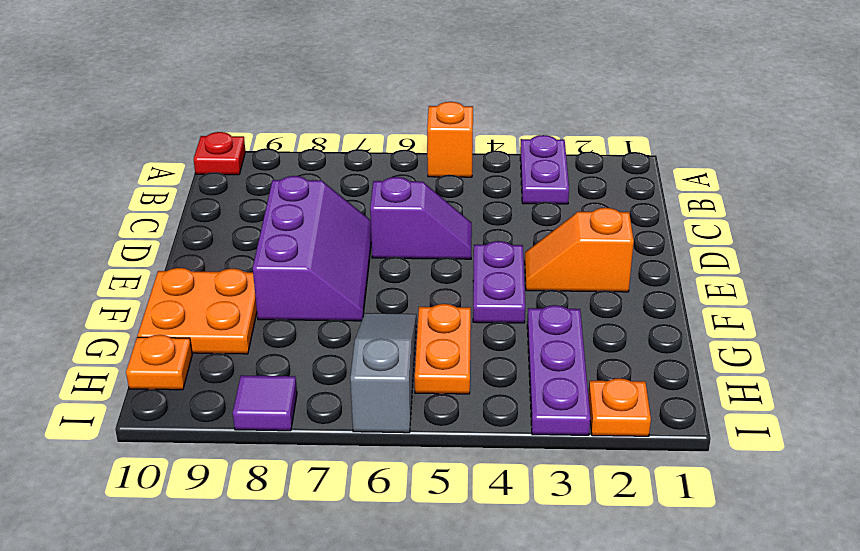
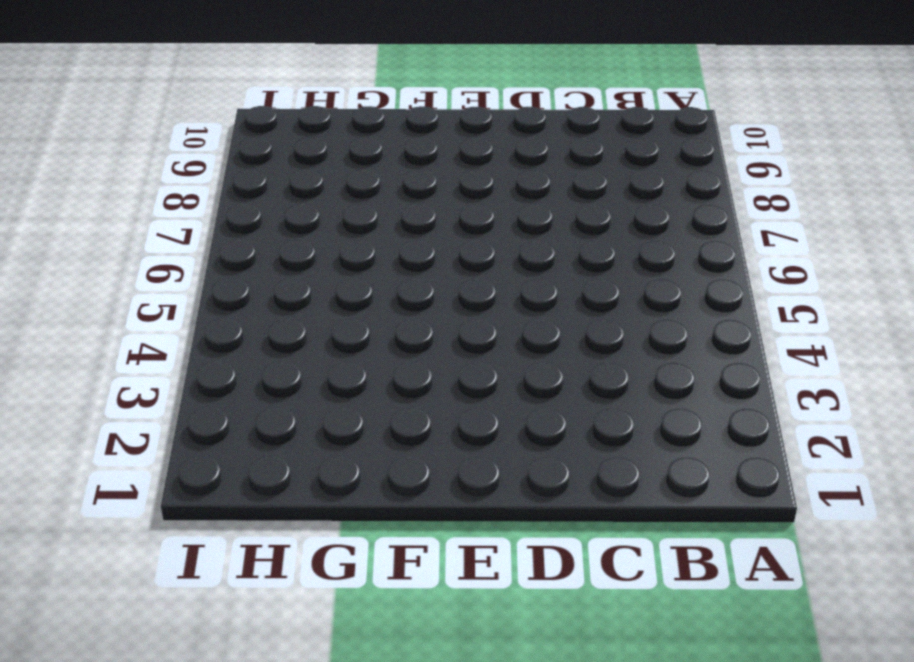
none -> purple 1x2 plate [520,135,569,204]
none -> orange 1x1 brick [427,102,473,177]
none -> red 1x1 plate [194,132,245,175]

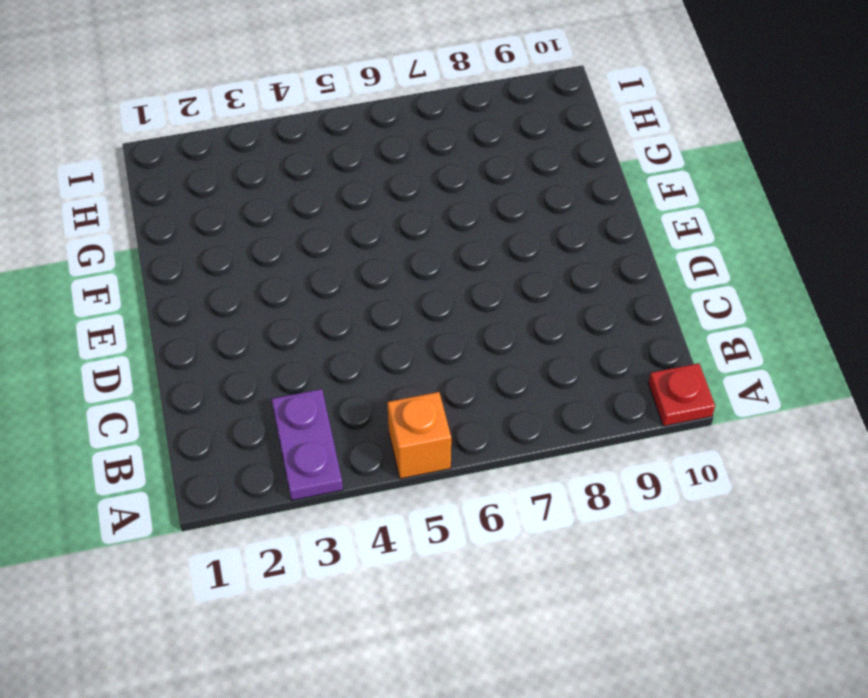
none -> purple 1x2 slope [370,177,472,259]
none -> purple 2x3 slope [253,176,371,321]
none -> orange 1x2 slope [525,208,634,292]

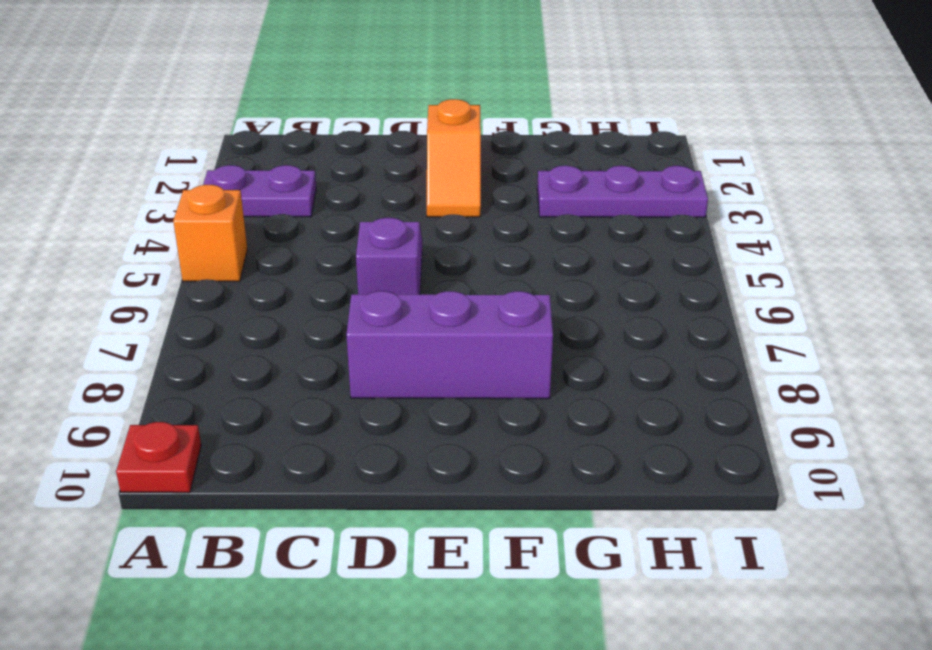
none -> purple 1x2 plate [473,241,525,323]
none -> orange 2x2 plate [138,268,257,354]
none -> orange 1x2 plate [415,304,471,394]

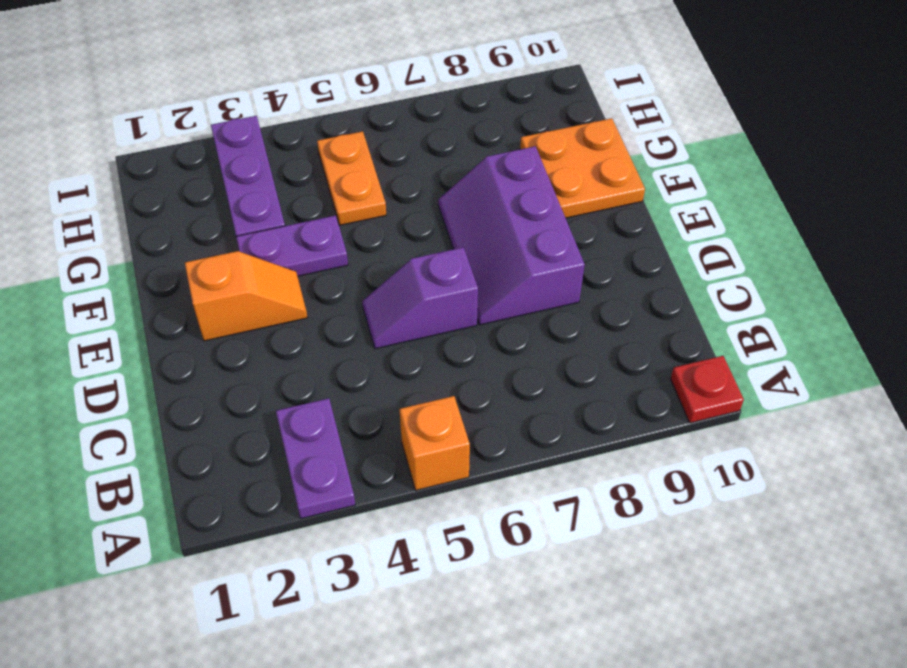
purple 1x2 plate [236,215,348,276] -> purple 1x2 plate turned to [473,241,525,323]
none -> grey 1x3 slope [350,313,416,433]
none -> orange 1x1 plate [126,335,192,390]
none -> orange 1x1 plate [588,378,651,436]

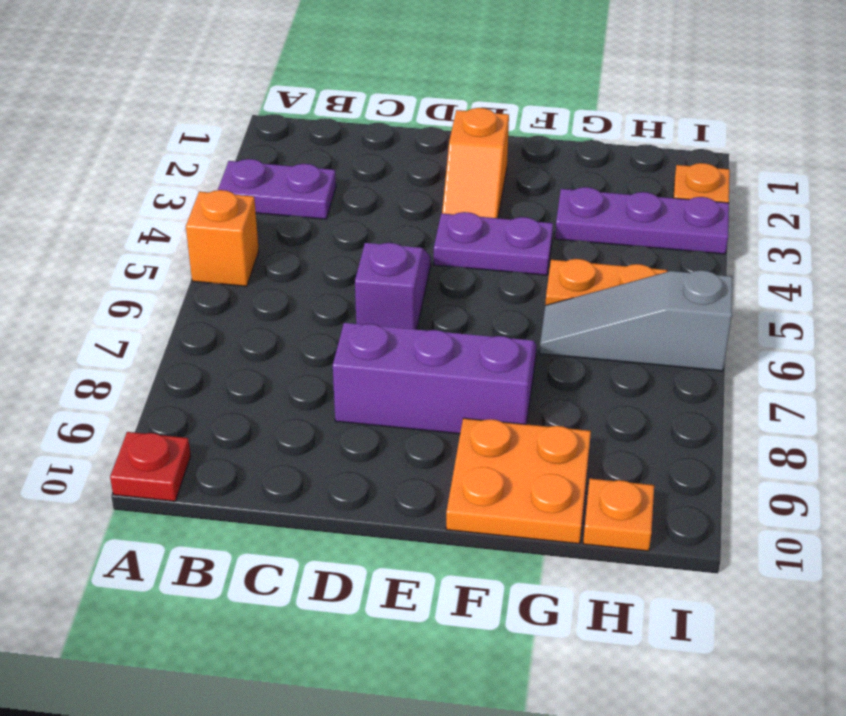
none -> purple 1x1 tile [233,375,297,431]

